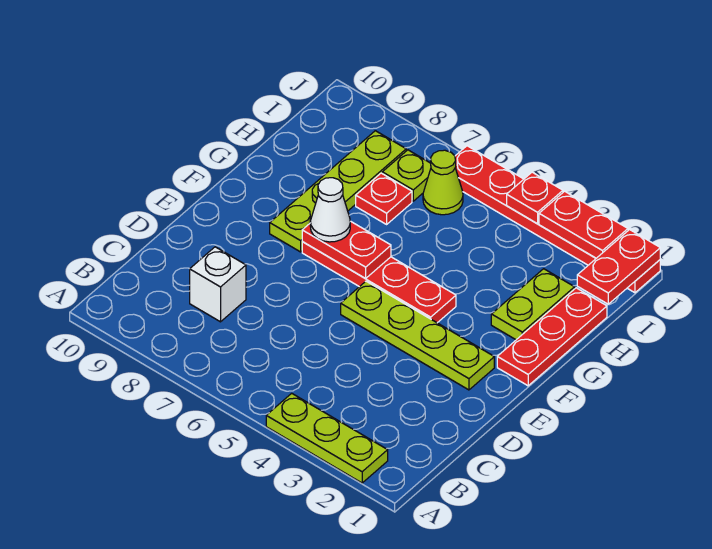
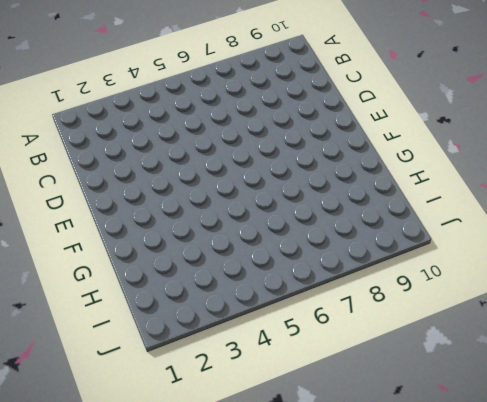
none -> lime 1x3 plate [266,393,388,483]
none -> white 1x1 brick [190,247,246,322]
none -> lime 1x4 plate [341,281,494,390]

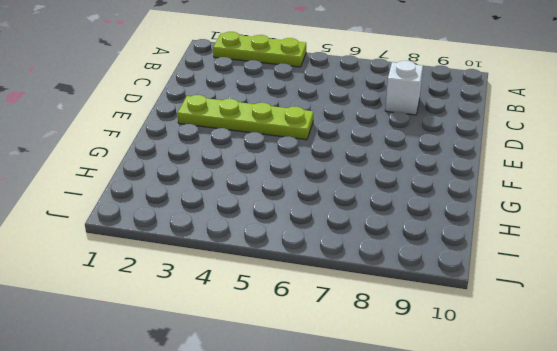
none -> red 1x3 plate [497,288,607,386]
none -> red 1x4 plate [302,241,456,323]
none -> lime 1x4 plate [270,131,406,252]

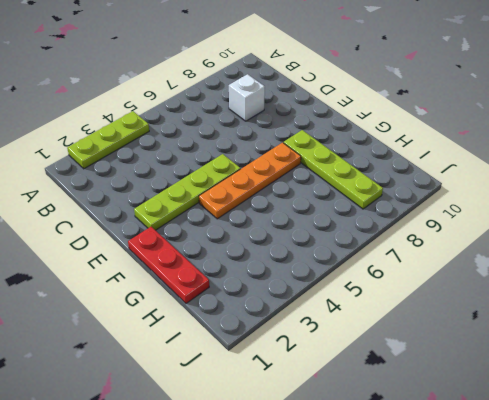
orange 1x4 plate [199,143,301,219] -> red 1x4 plate [302,241,456,323]
none -> lime 1x2 plate [491,269,575,340]
none -> red 1x1 plate [356,173,412,224]
none -> lime 1x1 cone [423,150,463,215]

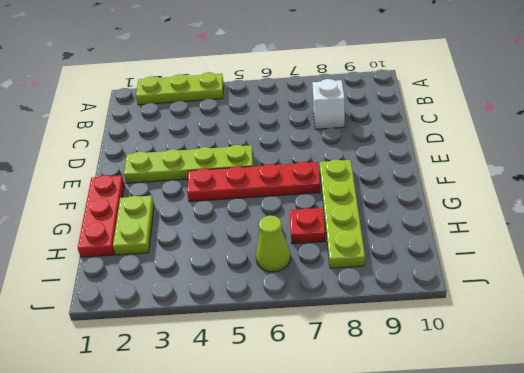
none -> lime 1x1 plate [382,150,431,201]
none -> red 1x6 plate [455,146,660,293]
none -> red 1x2 plate [302,221,391,279]

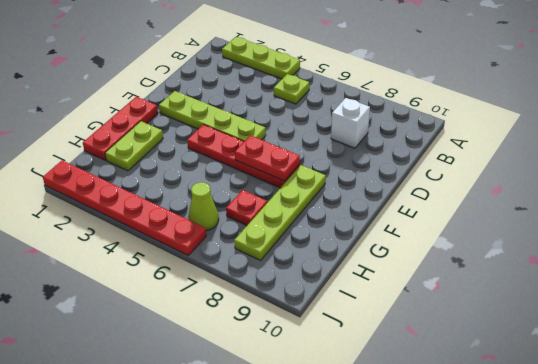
lime 1x1 plate [274,74,309,104] -> lime 1x1 plate moved to [382,150,431,201]
none -> red 1x2 plate [577,230,660,304]
none -> red 1x2 plate [539,191,628,258]
none -> red 1x1 plate [507,172,563,224]

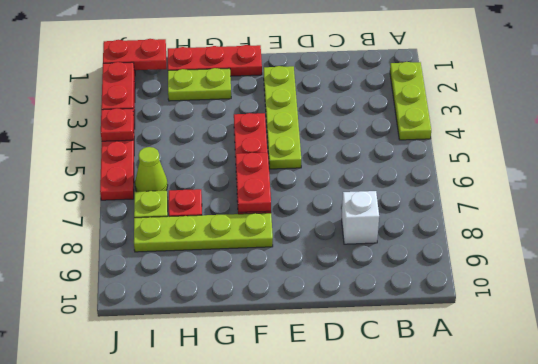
none -> white 1x1 cone [310,178,350,242]

